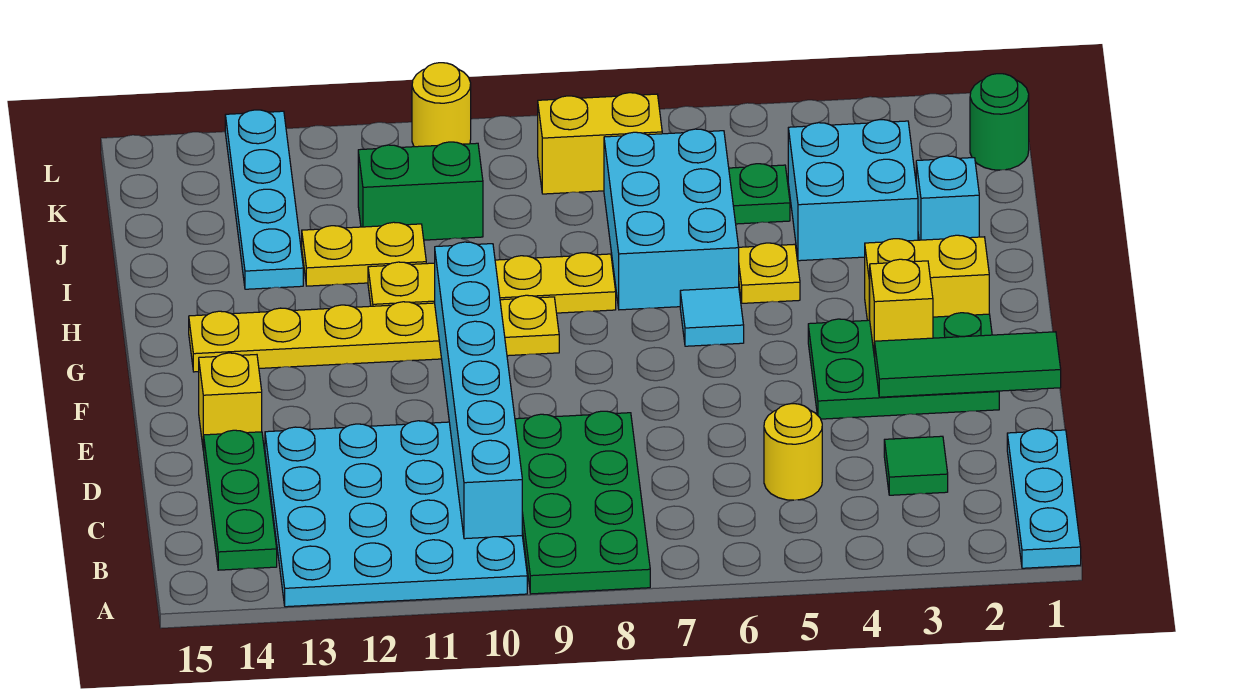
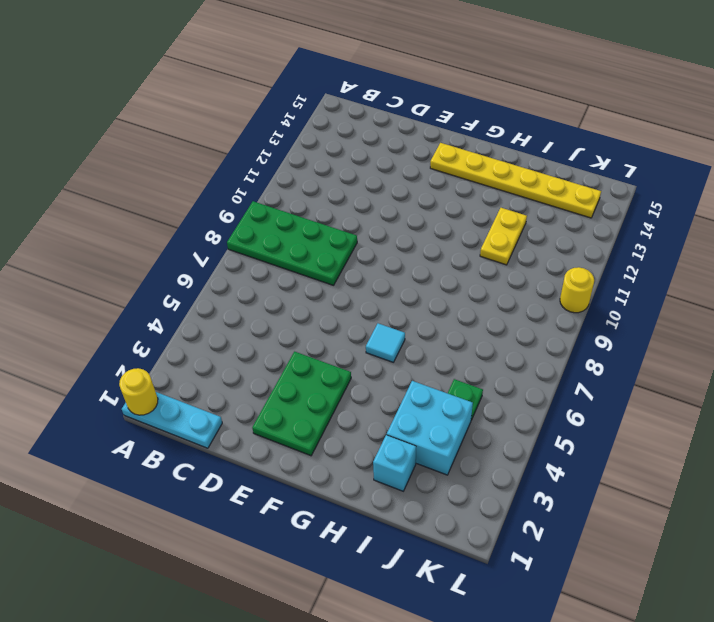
yellow 1x1 round brick [119,368,158,415] -> yellow 1x1 round brick moved to [764,404,822,500]
yellow 1x6 plate [430,143,601,218] -> yellow 1x6 plate turned to [189,295,559,372]
none -> cyan 4x4 plate [265,421,527,607]
none -> green 1x3 plate [204,430,277,570]
none -> green 1x1 tile [884,436,948,495]

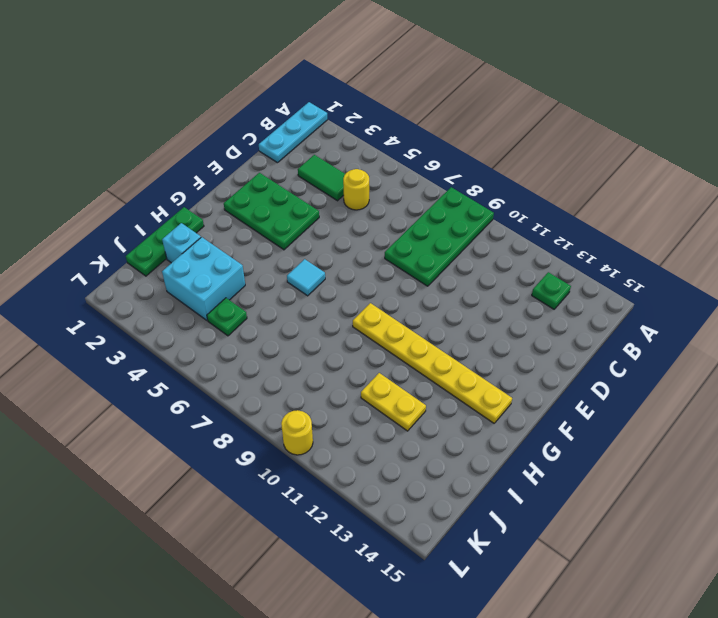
green 1x1 plate [532,272,571,309] -> cyan 4x4 plate [265,421,527,607]
green 1x2 tile [298,155,345,201] -> green 1x1 tile [884,436,948,495]
green 1x3 plate [126,207,204,276] -> green 1x3 plate moved to [204,430,277,570]
none -> yellow 1x1 brick [199,353,262,451]
none -> yellow 1x2 brick [865,235,989,320]
none -> yellow 1x1 plate [739,243,800,303]

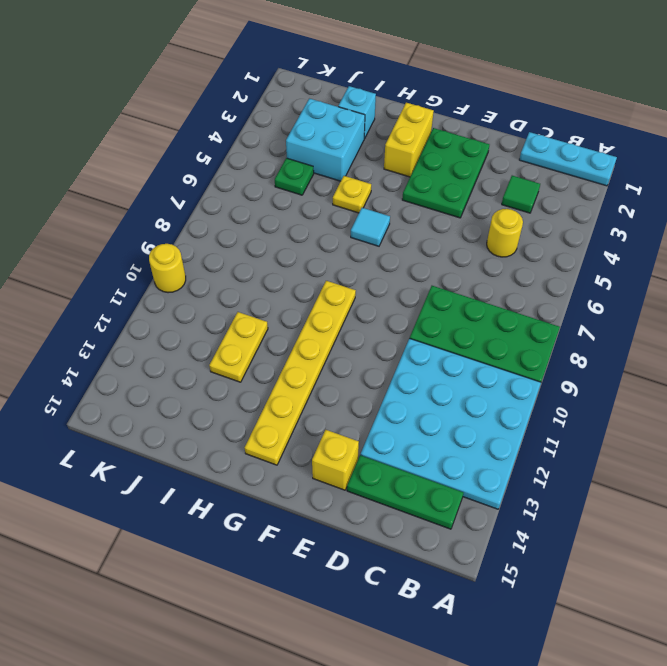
none -> cyan 2x3 brick [604,129,739,310]
none -> yellow 1x4 plate [368,253,616,313]
none -> cyan 1x4 plate [225,110,303,289]

